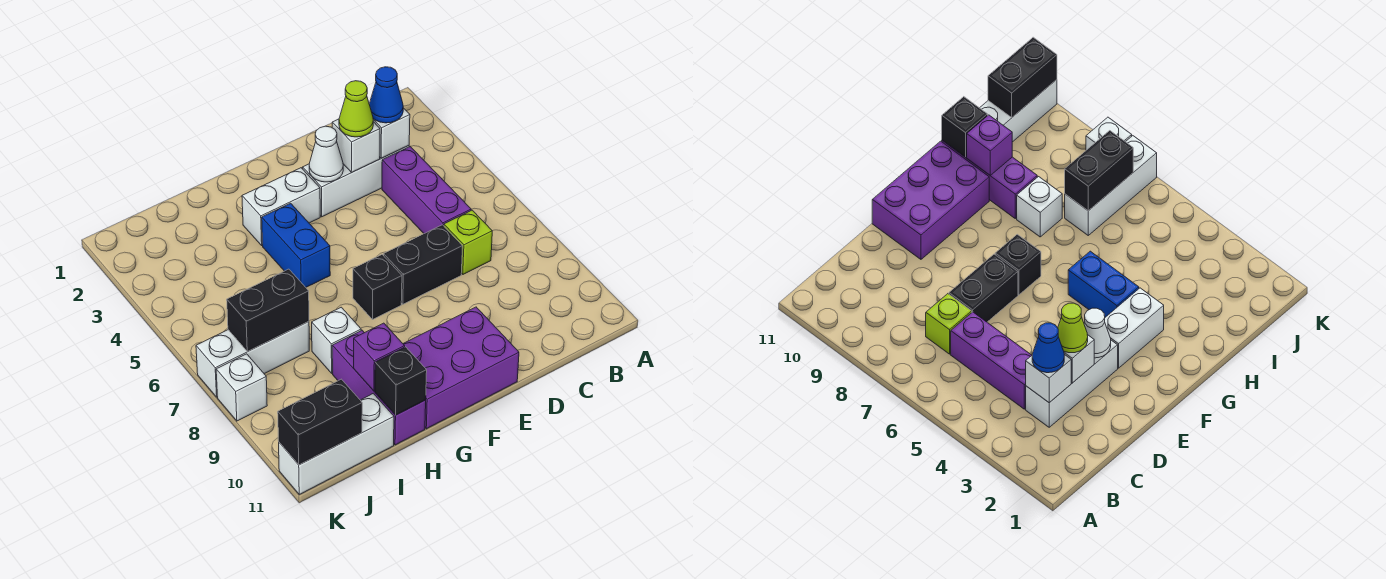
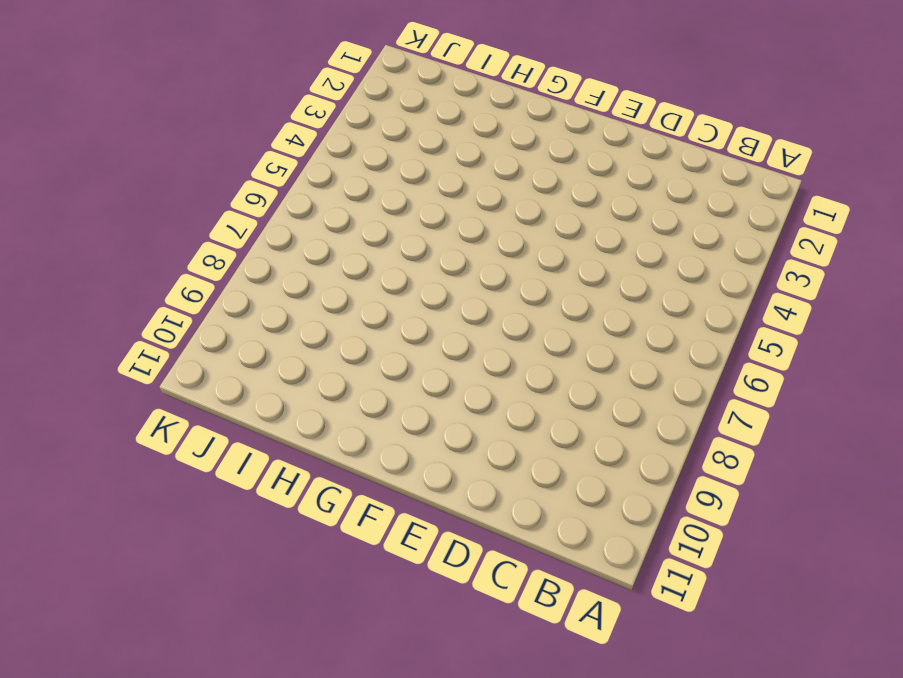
none -> white 1x3 brick [303,146,409,217]
none -> purple 1x3 brick [382,147,471,234]
none -> lime 1x1 brick [444,210,492,274]

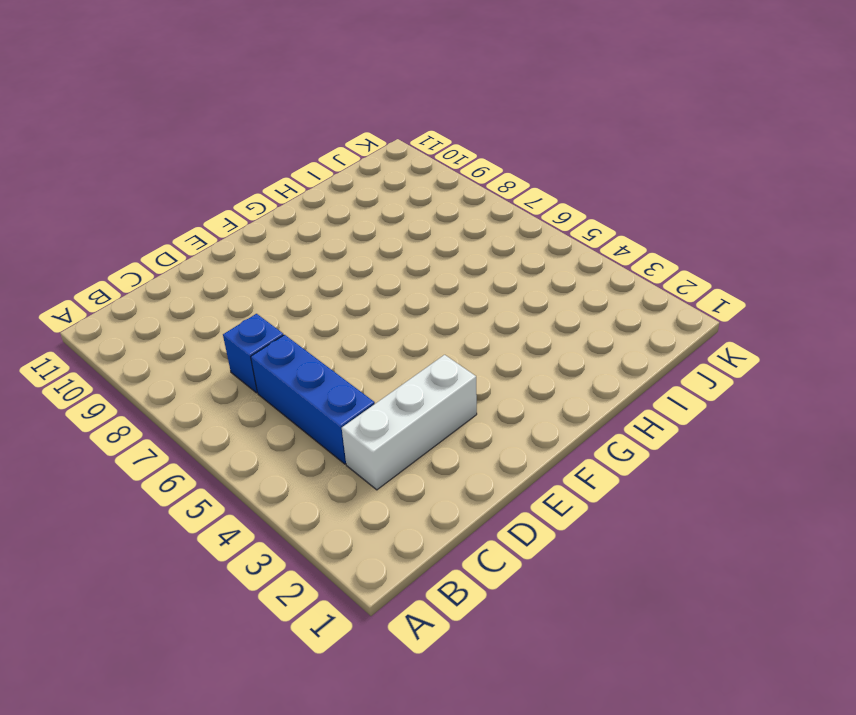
blue 1x3 brick [251,335,375,464] -> purple 1x3 brick [382,147,471,234]
blue 1x1 brick [223,314,283,393] -> lime 1x1 brick [444,210,492,274]
none -> black 1x2 brick [384,225,463,304]
none -> purple 2x3 brick [403,307,519,429]
none -> white 1x2 brick [242,168,320,245]

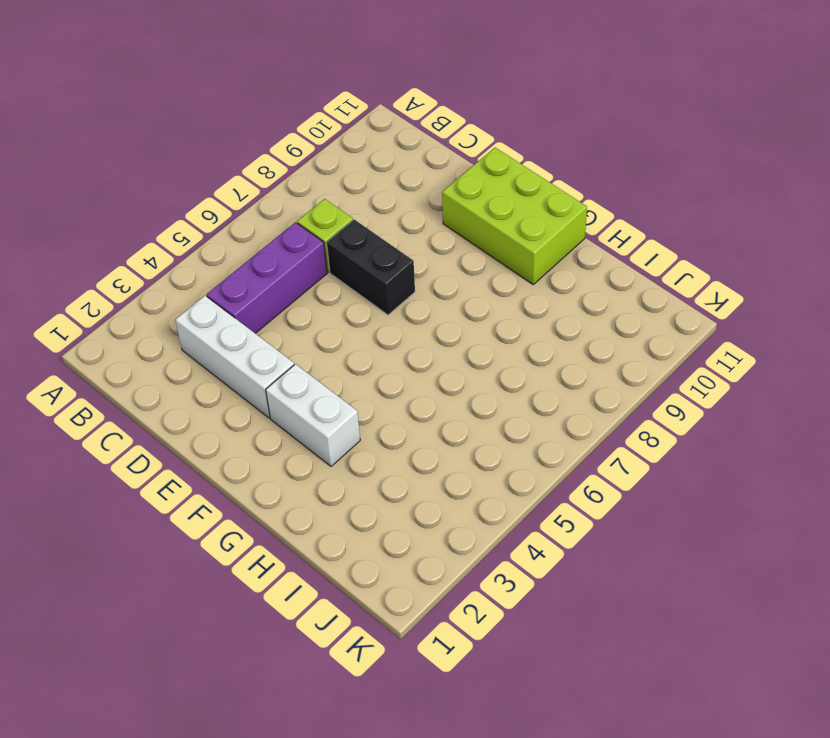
lime 2x3 brick [442,148,587,284] -> purple 2x3 brick [403,307,519,429]
none -> black 1x1 brick [353,255,402,319]
none -> blue 1x2 brick [262,203,330,287]
none -> white 1x1 brick [312,307,361,373]

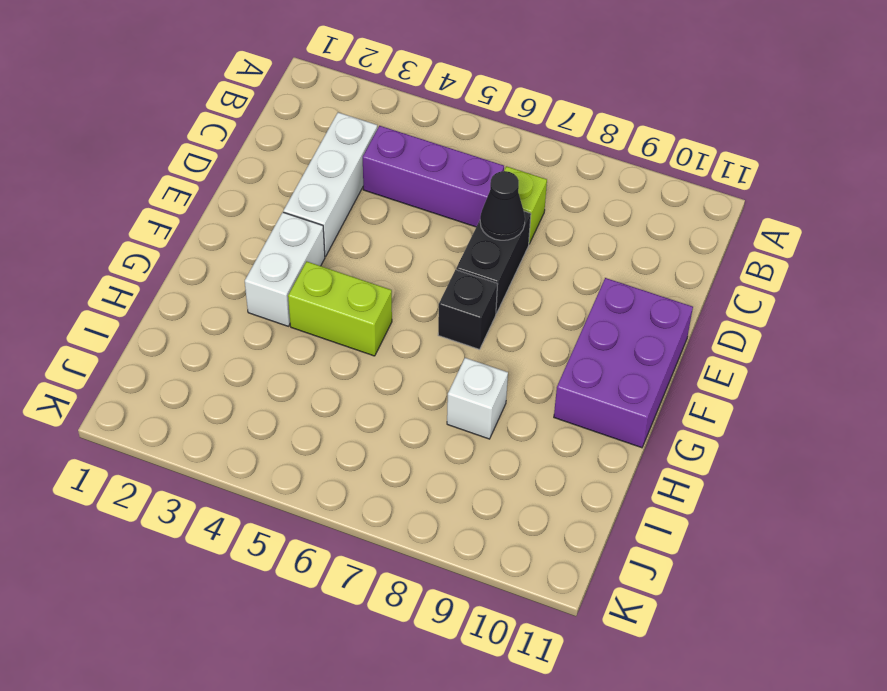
black 1x1 cone [480,171,525,240] -> none
lime 1x2 brick [288,261,392,356] -> blue 1x2 brick [262,203,330,287]
none -> purple 1x3 brick [332,330,426,445]
none -> white 1x3 brick [196,322,309,397]
none -> white 1x3 brick [279,393,394,494]

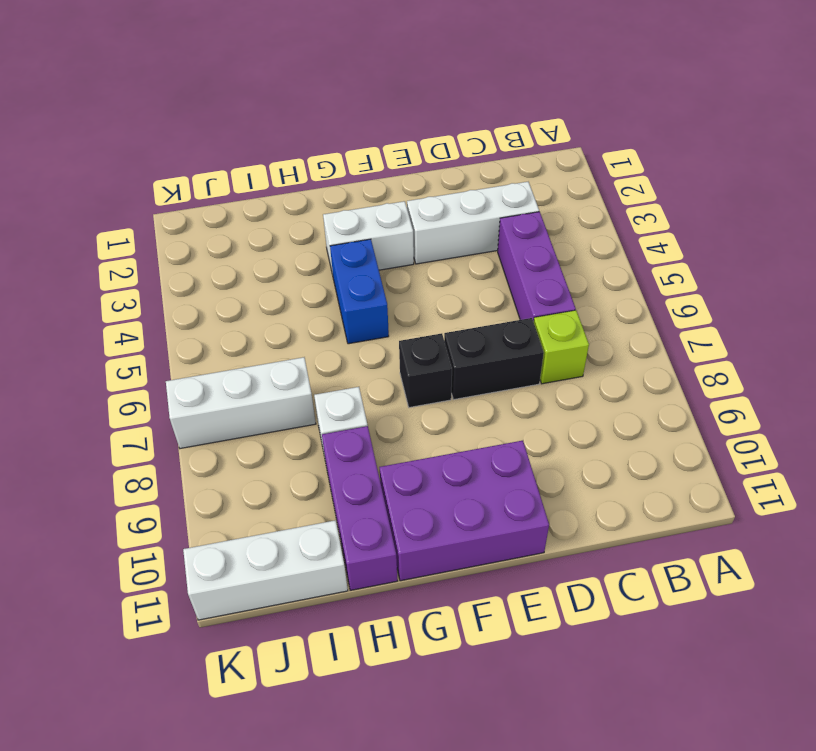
none -> white 1x1 brick [216,354,267,421]
none -> white 1x1 brick [373,108,410,158]
none -> white 1x1 brick [332,119,380,172]

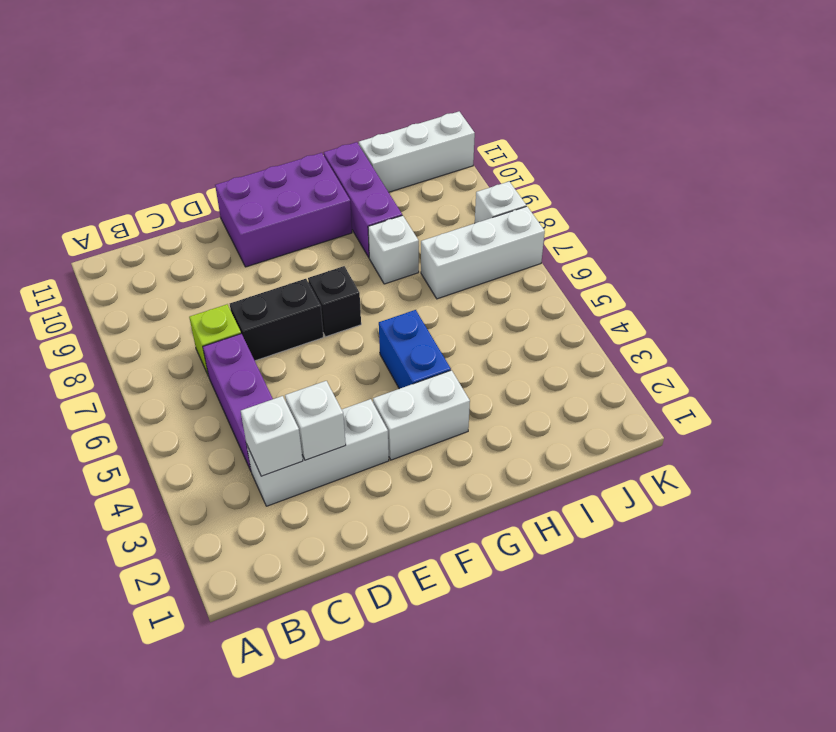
none -> white 1x1 cone [309,126,343,182]
none -> purple 1x1 brick [354,323,405,391]
none -> black 1x1 brick [375,347,427,415]

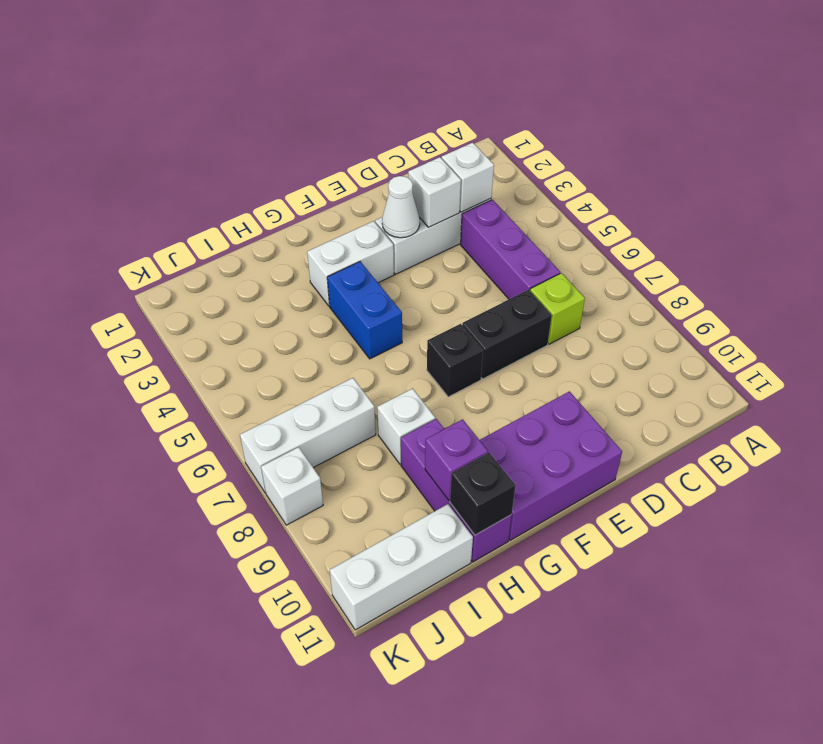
none -> black 1x2 brick [227,269,309,351]
none -> black 1x2 brick [278,379,362,465]
none -> blue 1x1 cone [369,67,403,123]

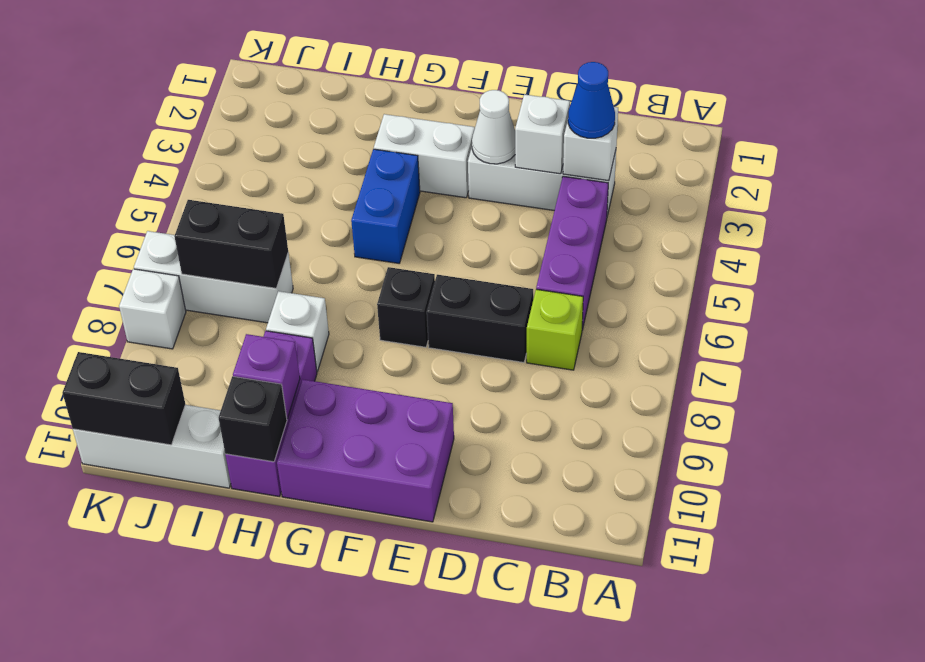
none -> lime 1x1 cone [339,81,373,137]

